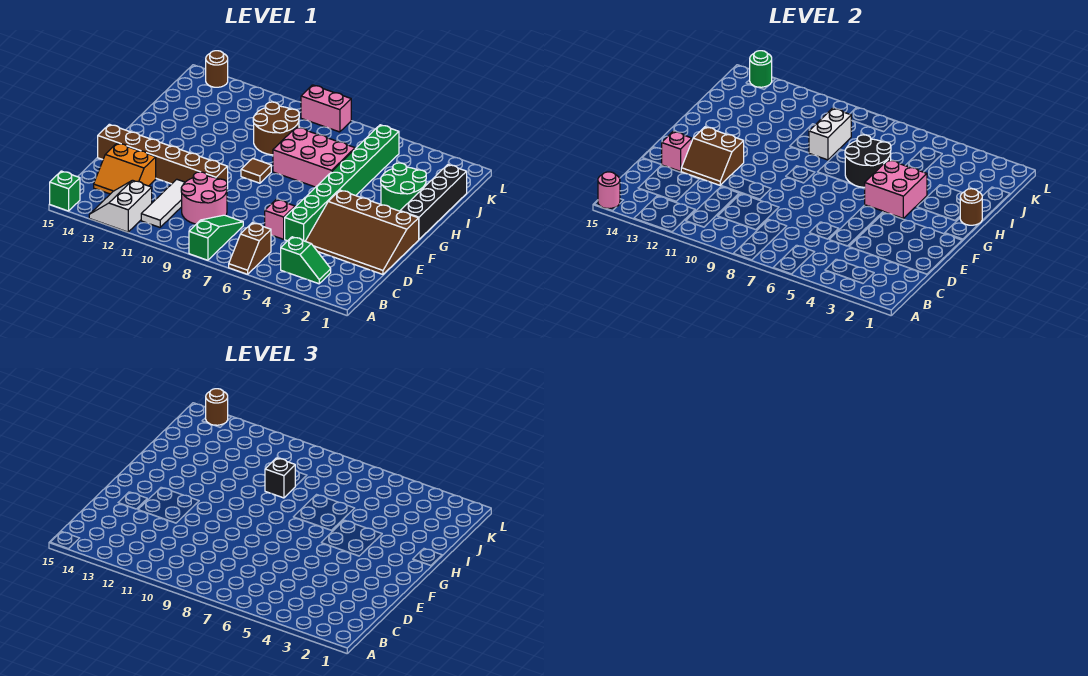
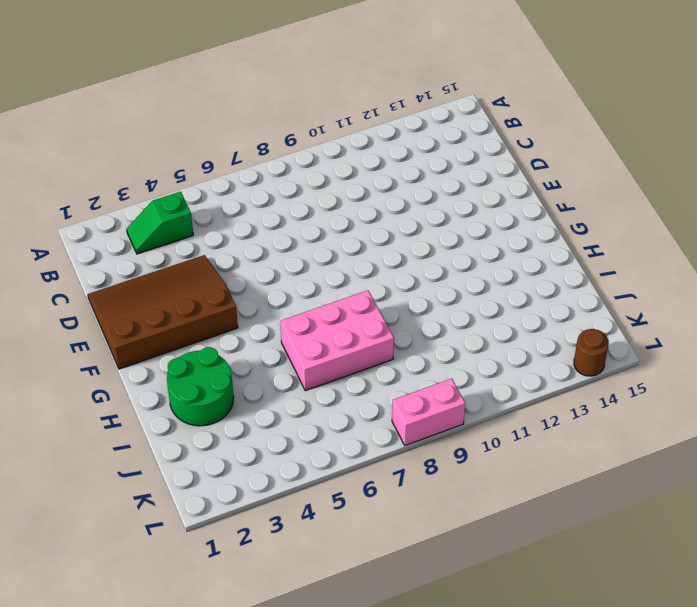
none -> brown 1x2 slope [229,223,271,274]
none -> green 1x3 slope [189,215,243,260]
none -> white 2x2 slope [89,180,152,232]

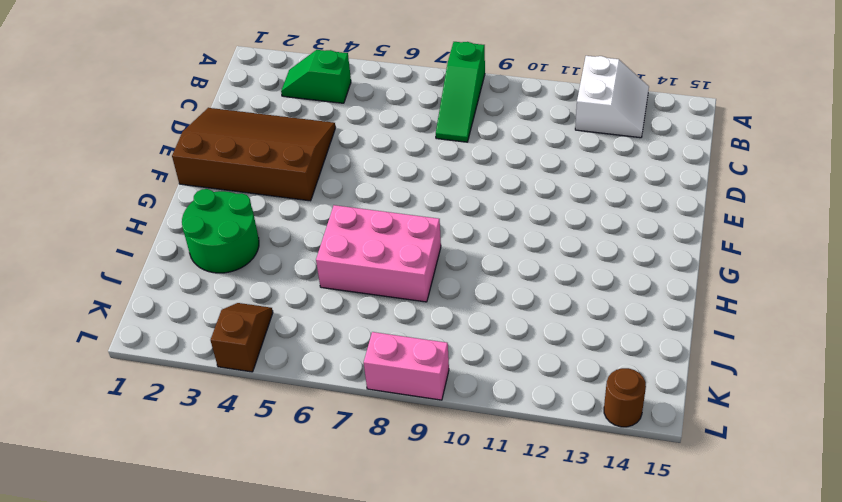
brown 1x2 slope [211,303,273,372] -> brown 1x2 slope moved to [229,223,271,274]
none -> green 1x1 brick [50,171,80,211]
none -> white 1x3 tile [141,179,185,227]
none -> pink 2x2 round brick [181,172,227,224]

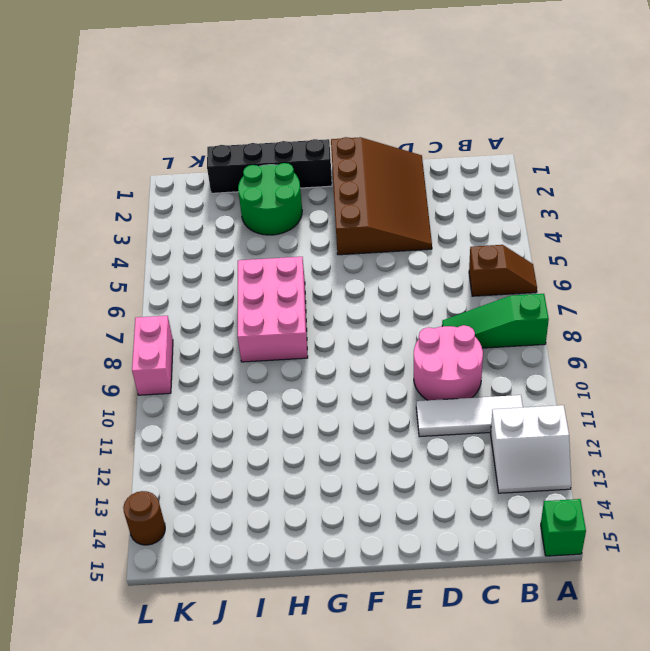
none -> green 1x2 slope [281,237,331,284]
none -> orange 2x2 slope [94,143,156,194]
none -> green 1x8 brick [285,125,399,241]

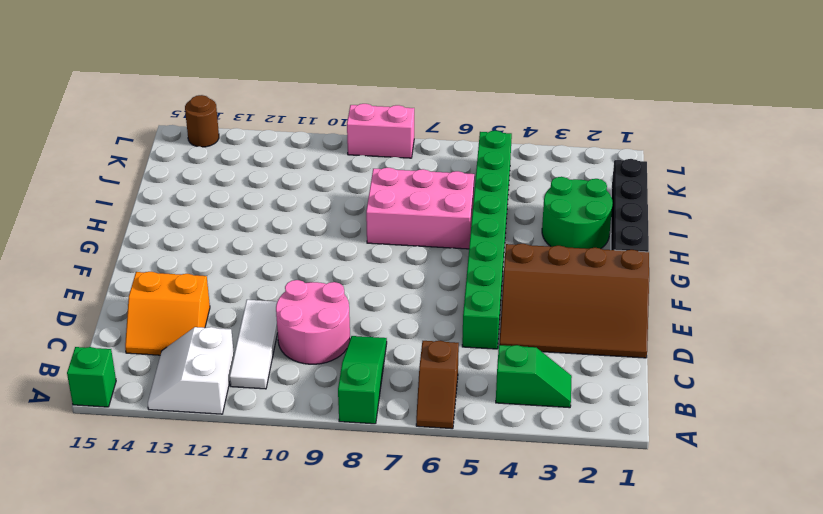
none -> pink 1x1 brick [265,199,295,239]
none -> brown 1x6 brick [98,124,228,189]
none -> brown 1x1 tile [241,158,271,183]

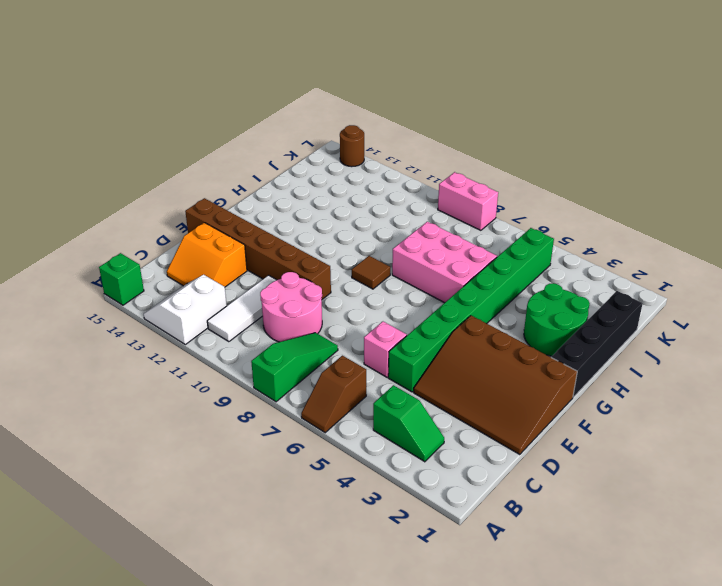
none -> brown 2x2 round brick [253,102,299,155]
none -> pink 1x1 round brick [598,172,620,209]
none -> brown 2x2 slope [681,127,744,185]

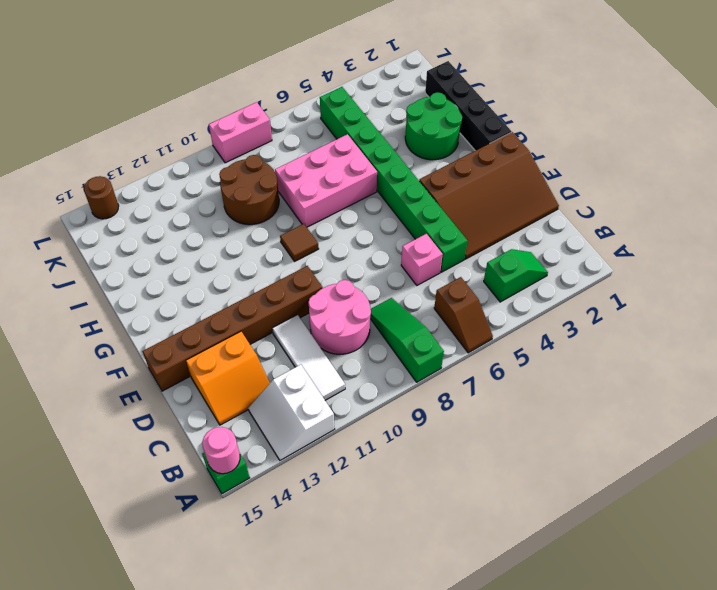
none -> brown 2x2 slope [681,127,744,185]
none -> pink 1x1 brick [661,132,692,171]
none -> pink 2x2 brick [864,160,927,218]

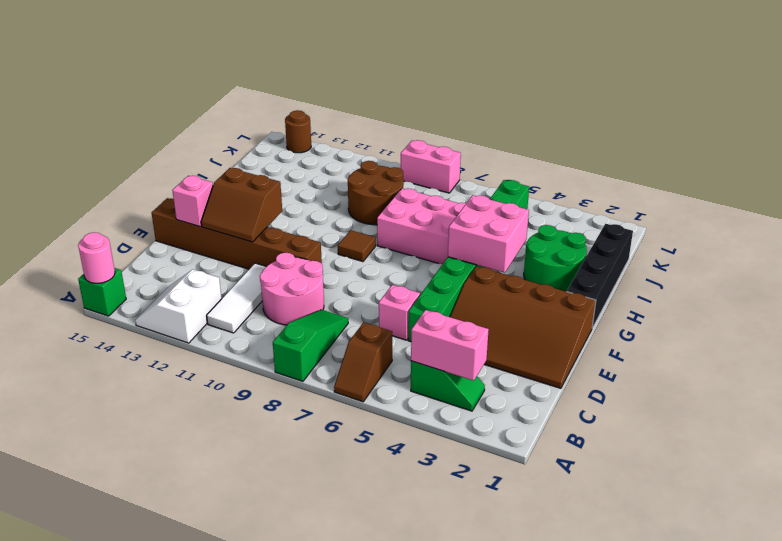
pink 1x2 brick [411,310,489,381] -> none
none -> orange 2x2 slope [94,143,156,194]
none -> brown 1x1 round brick [960,189,982,225]
none -> black 2x2 round brick [845,135,891,187]

